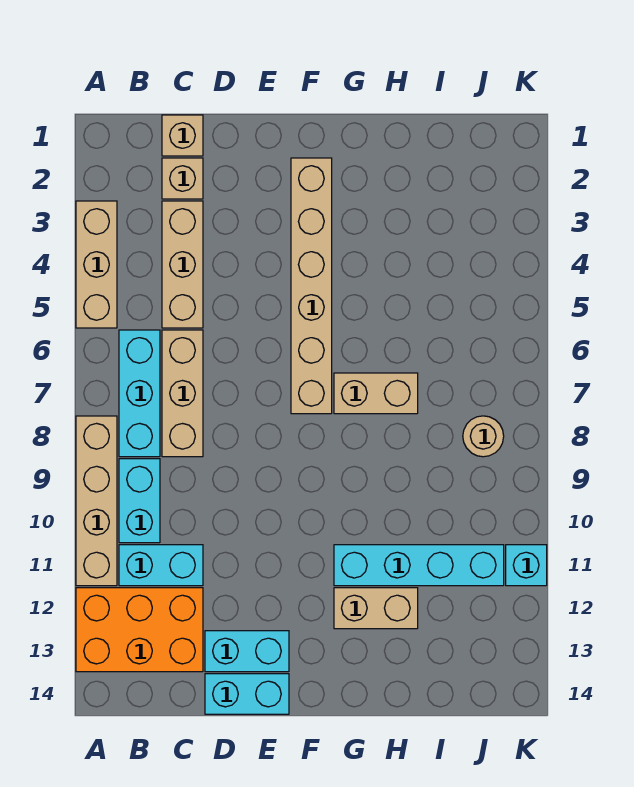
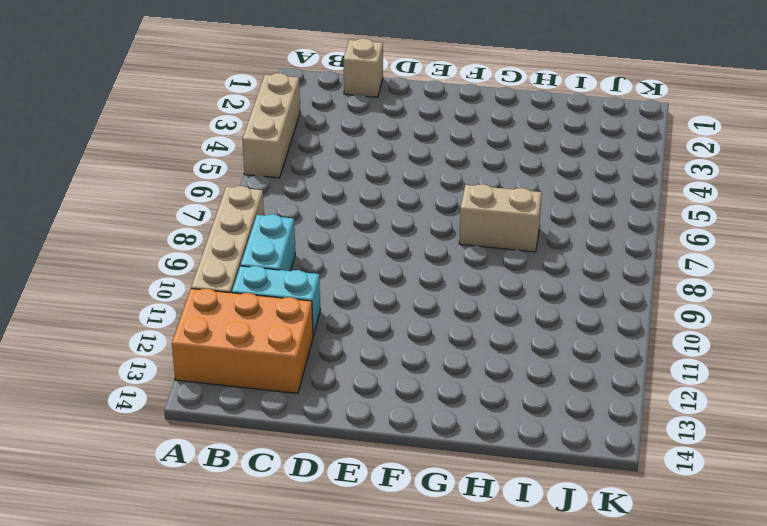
none -> cyan 1x3 brick [119,330,160,457]
none -> tan 1x1 brick [162,158,203,199]
none -> tan 1x3 brick [162,201,203,328]

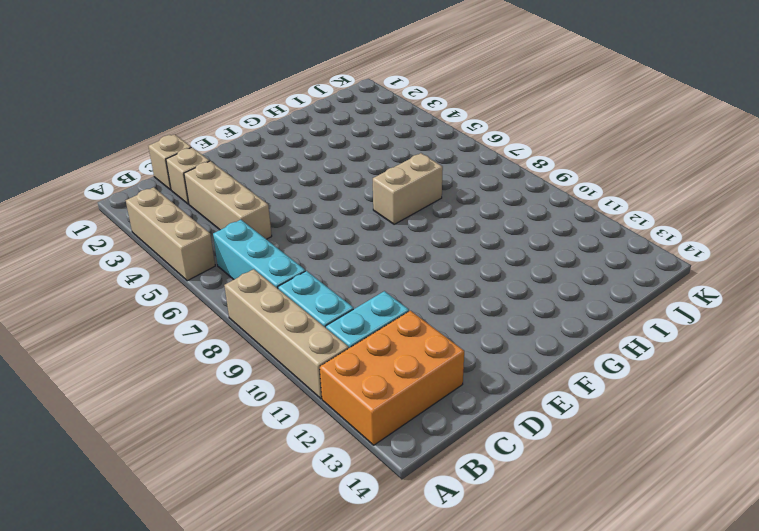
none -> tan 1x3 brick [162,330,203,457]
none -> cyan 1x2 brick [205,631,289,672]
none -> cyan 1x2 brick [205,674,289,714]

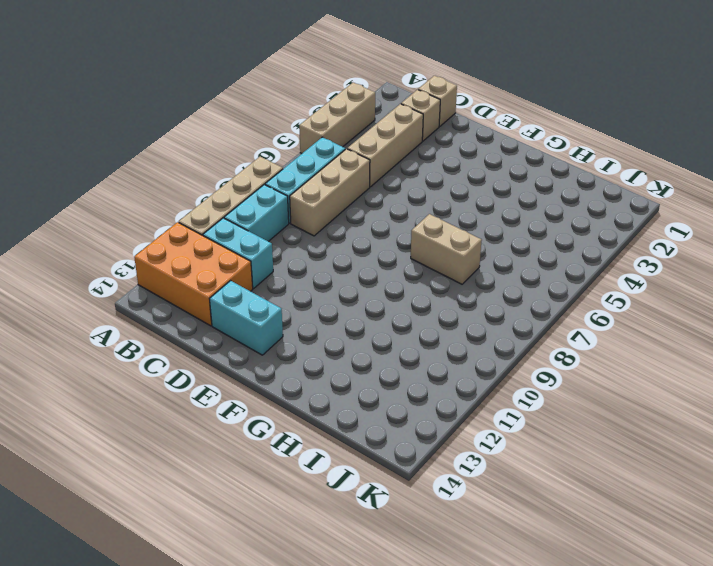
none -> cyan 1x2 brick [205,674,289,714]
none -> tan 1x6 brick [291,158,332,414]
none -> cyan 1x4 brick [334,545,504,586]

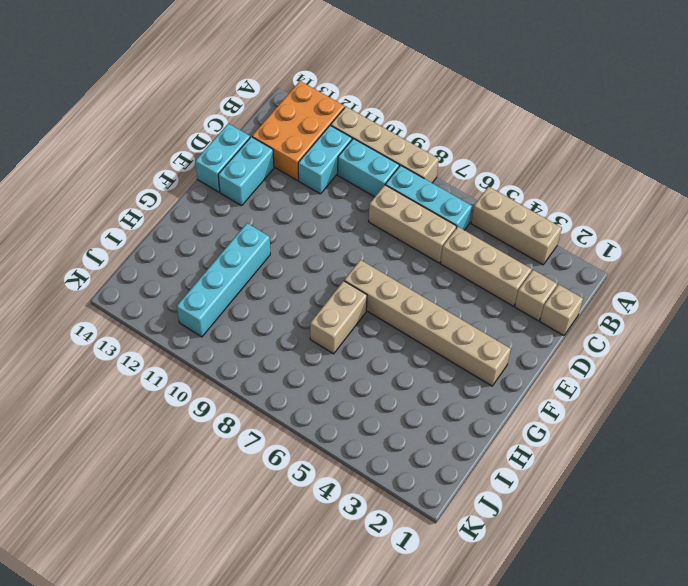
none -> tan 1x2 brick [334,588,418,629]
none -> tan 1x1 round brick [463,416,504,457]
none -> cyan 1x1 brick [506,545,547,586]

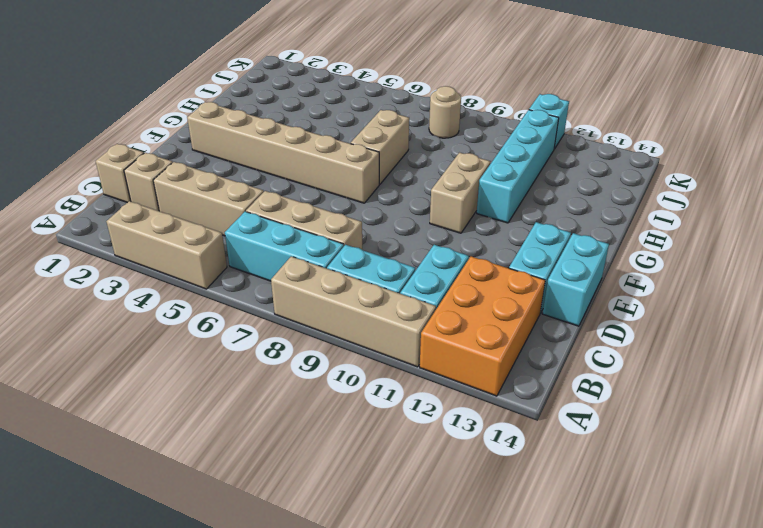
tan 1x2 brick [430,153,491,233] -> tan 1x2 brick moved to [334,588,418,629]

